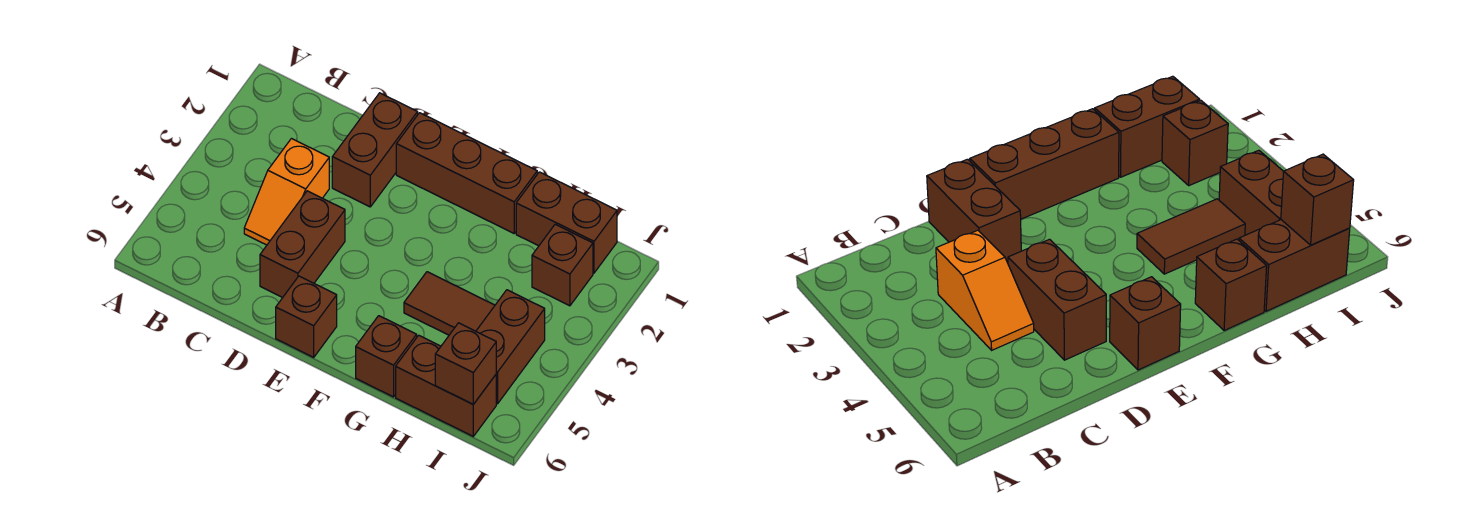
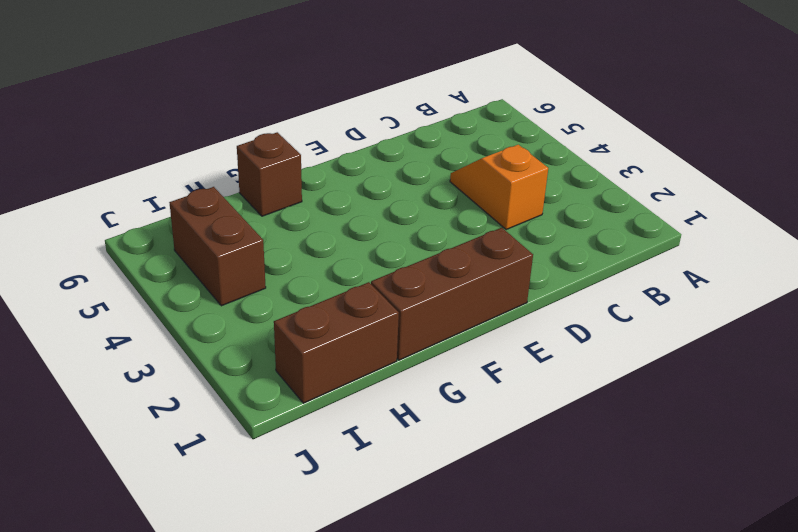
none -> brown 1x2 brick [332,93,418,207]
none -> brown 1x2 brick [260,191,345,298]
none -> brown 1x1 brick [276,276,337,357]

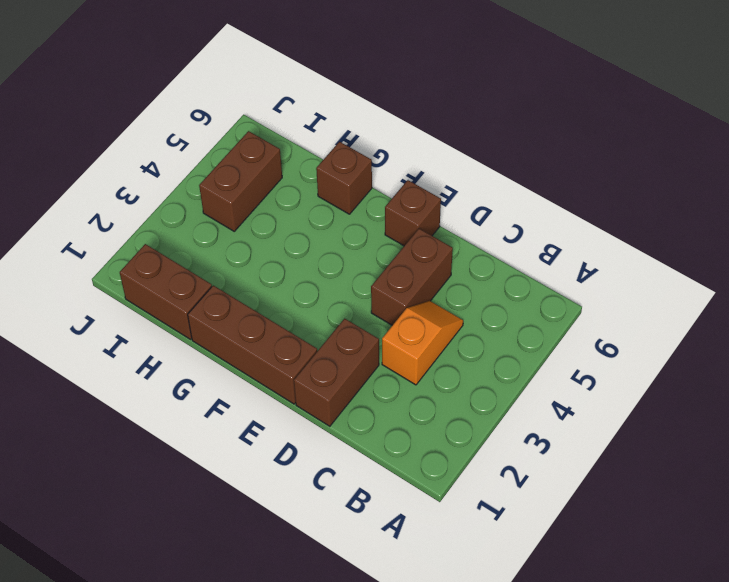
none -> brown 1x2 tile [404,272,495,335]
none -> brown 1x2 brick [396,335,496,436]
none -> brown 1x1 brick [532,224,593,306]

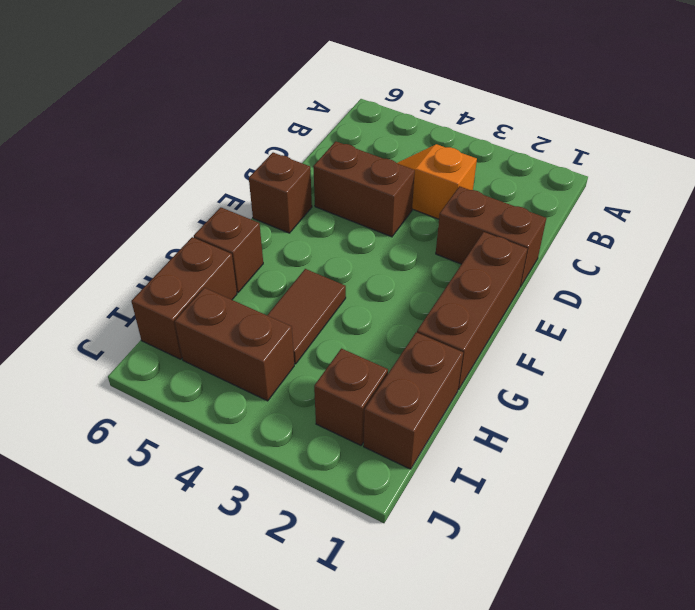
none -> brown 1x1 brick [435,323,496,404]

